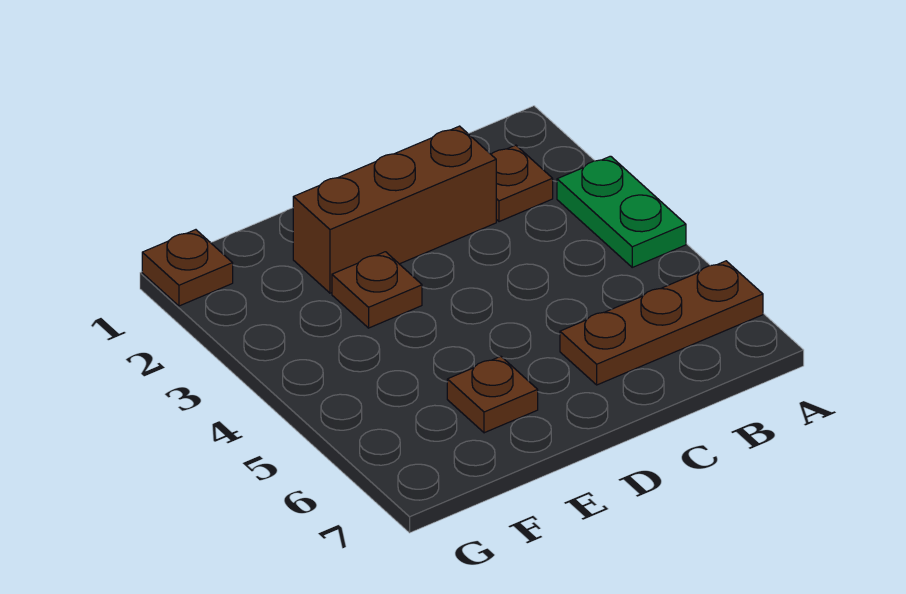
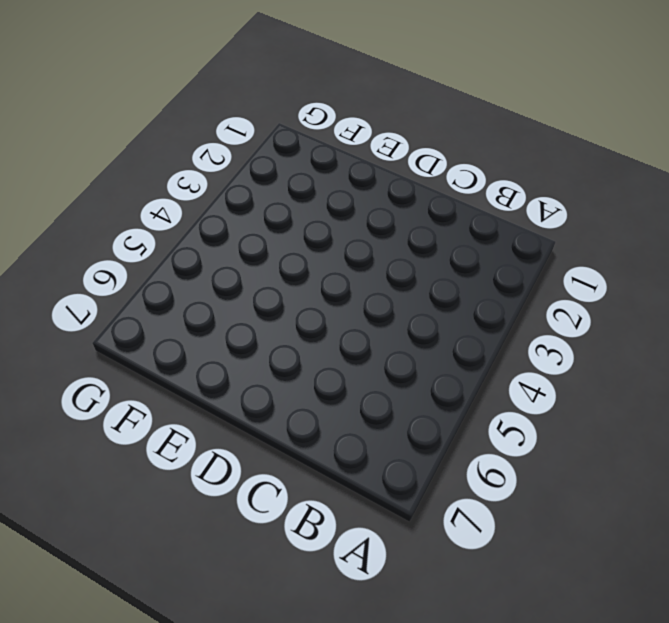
none -> green 1x2 plate [557,156,686,267]
none -> brown 1x3 plate [560,261,763,385]

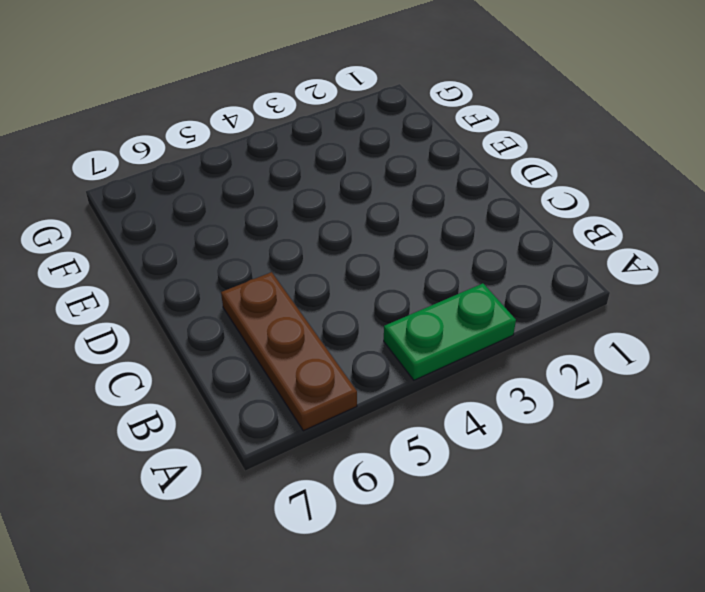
none -> brown 1x1 plate [491,145,553,222]
none -> brown 1x3 brick [293,126,496,293]

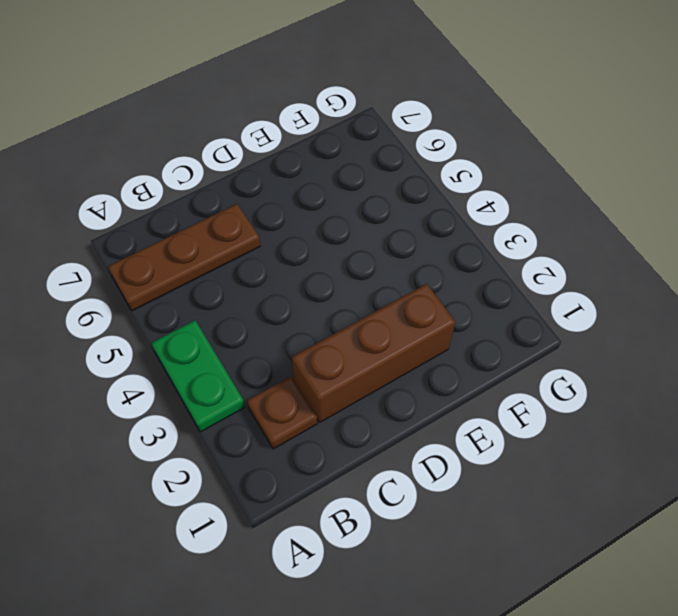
none -> brown 1x1 plate [332,252,422,328]
none -> brown 1x1 plate [447,356,538,433]

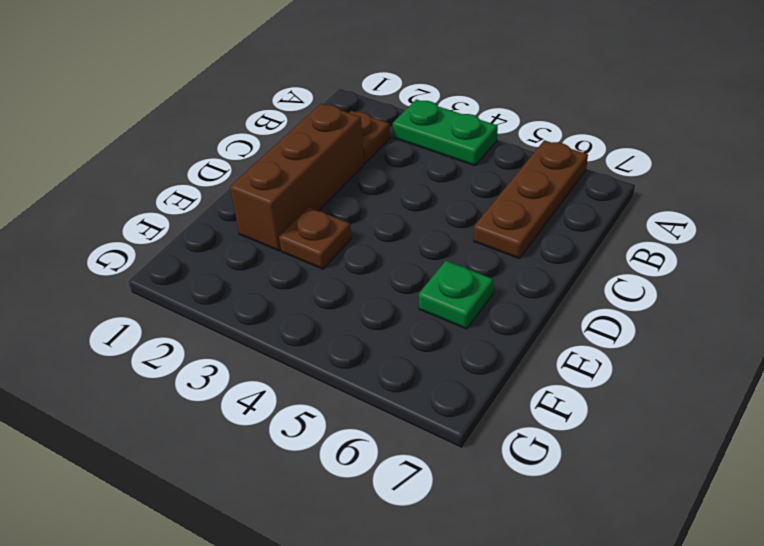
green 1x1 plate [419,261,493,329] -> brown 1x1 plate [447,356,538,433]
none -> brown 1x1 plate [142,230,233,306]

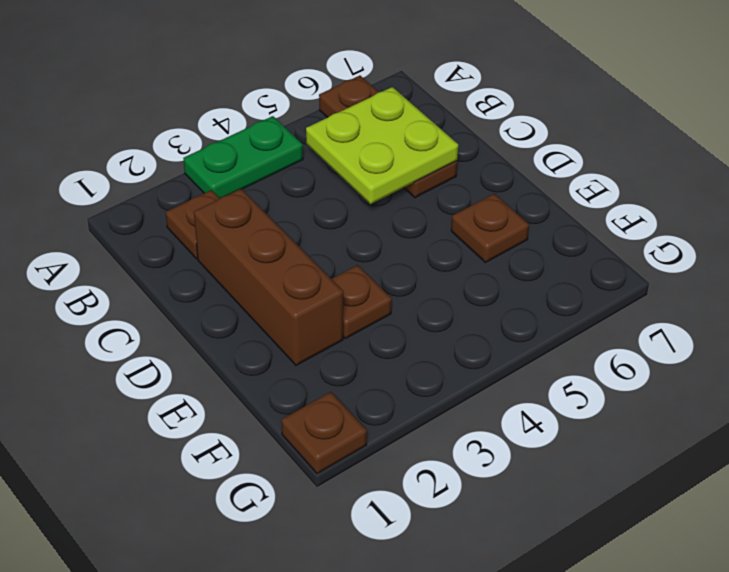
lime 2x2 plate [306,87,458,204] -> none

